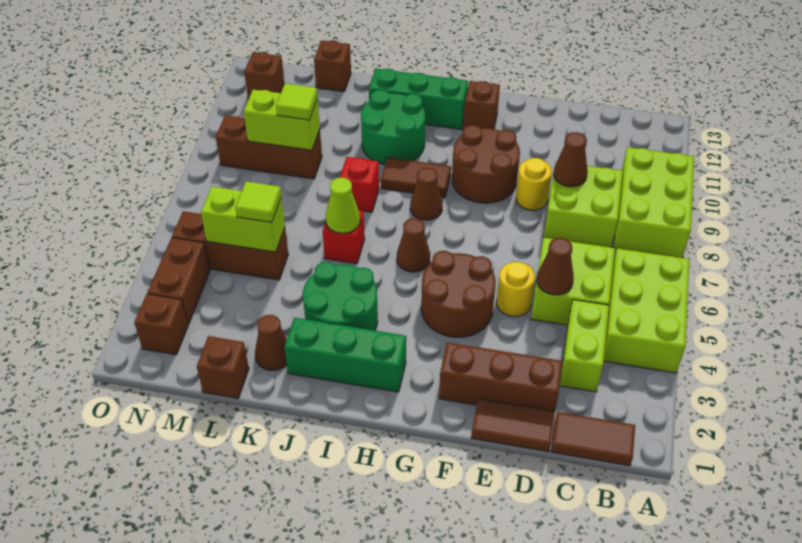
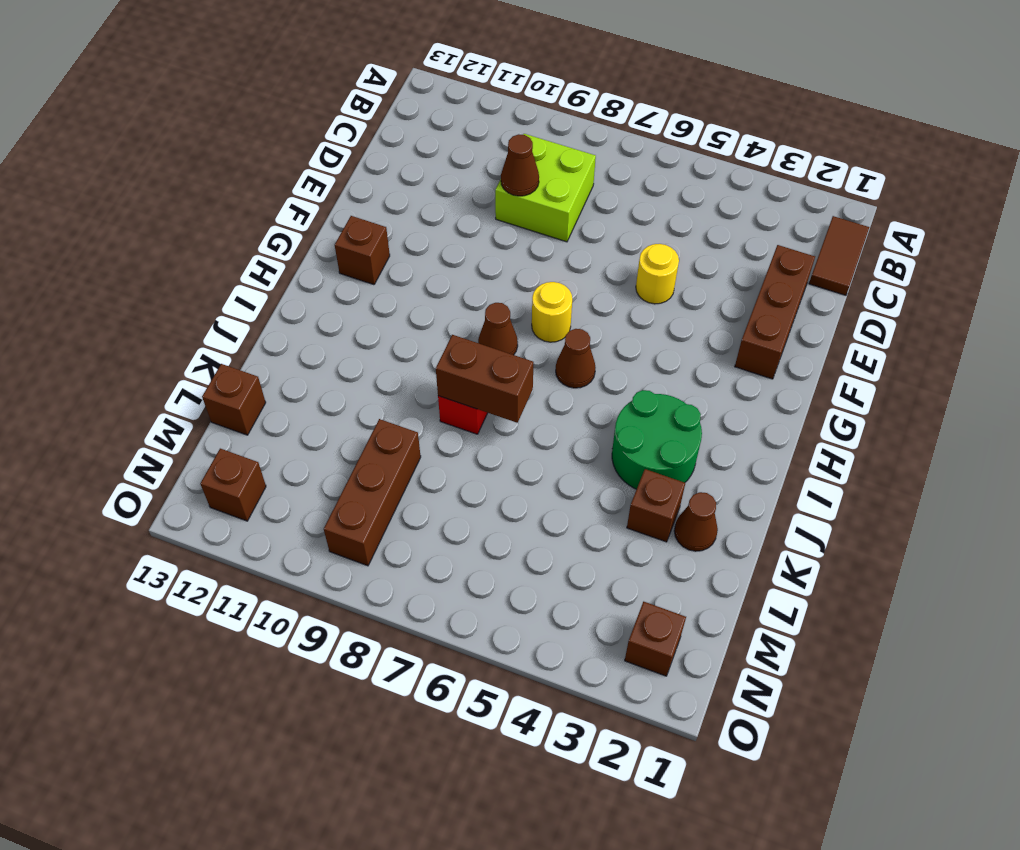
yellow 1x1 round brick [532,282,572,342] -> yellow 1x1 round brick moved to [516,158,552,210]
brown 1x2 brick [436,335,533,423] -> brown 1x2 brick moved to [147,238,210,325]
brown 1x1 brick [627,469,685,542] -> brown 1x1 brick moved to [197,336,249,398]
none -> lime 2x3 brick [604,248,689,373]
none -> lime 2x3 brick [613,147,694,258]
none -> lime 1x2 brick [560,300,609,392]
none -> lime 2x2 brick [531,238,615,325]

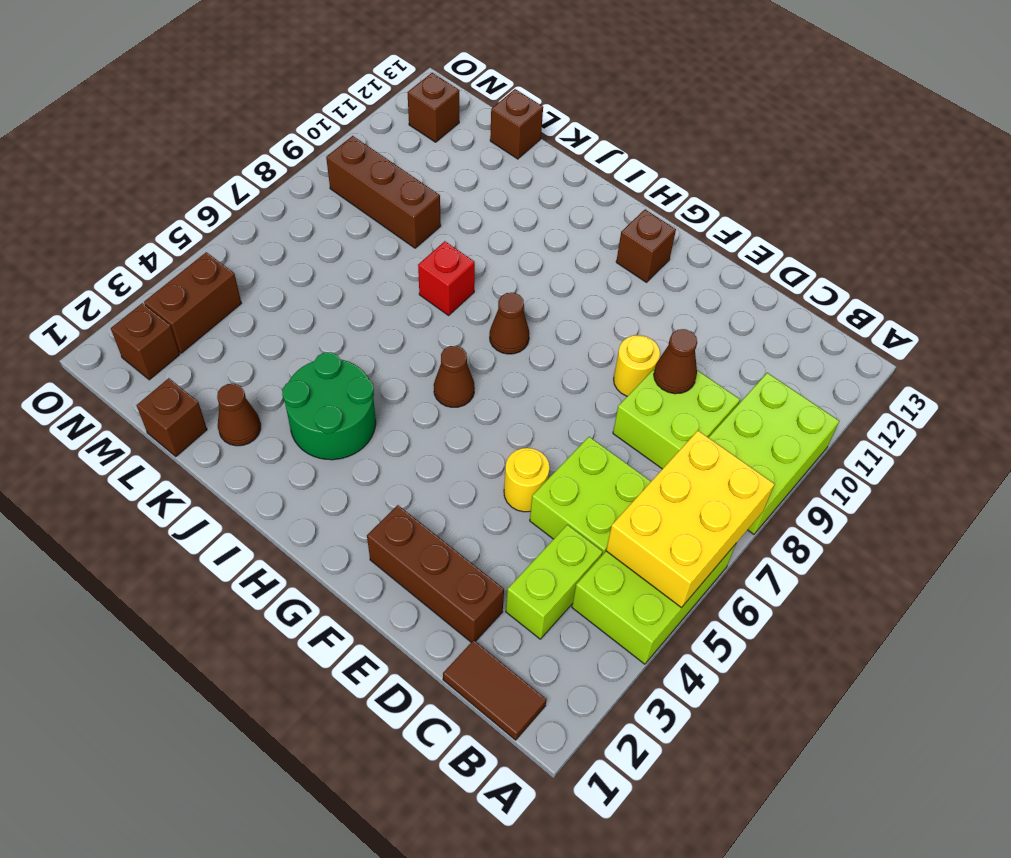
yellow 2x3 brick [606,431,774,608] -> none
none -> brown 1x2 tile [471,399,555,452]
none -> brown 2x2 round brick [421,251,496,337]
none -> brown 2x2 round brick [452,125,520,203]
none -> green 1x3 brick [285,318,406,392]

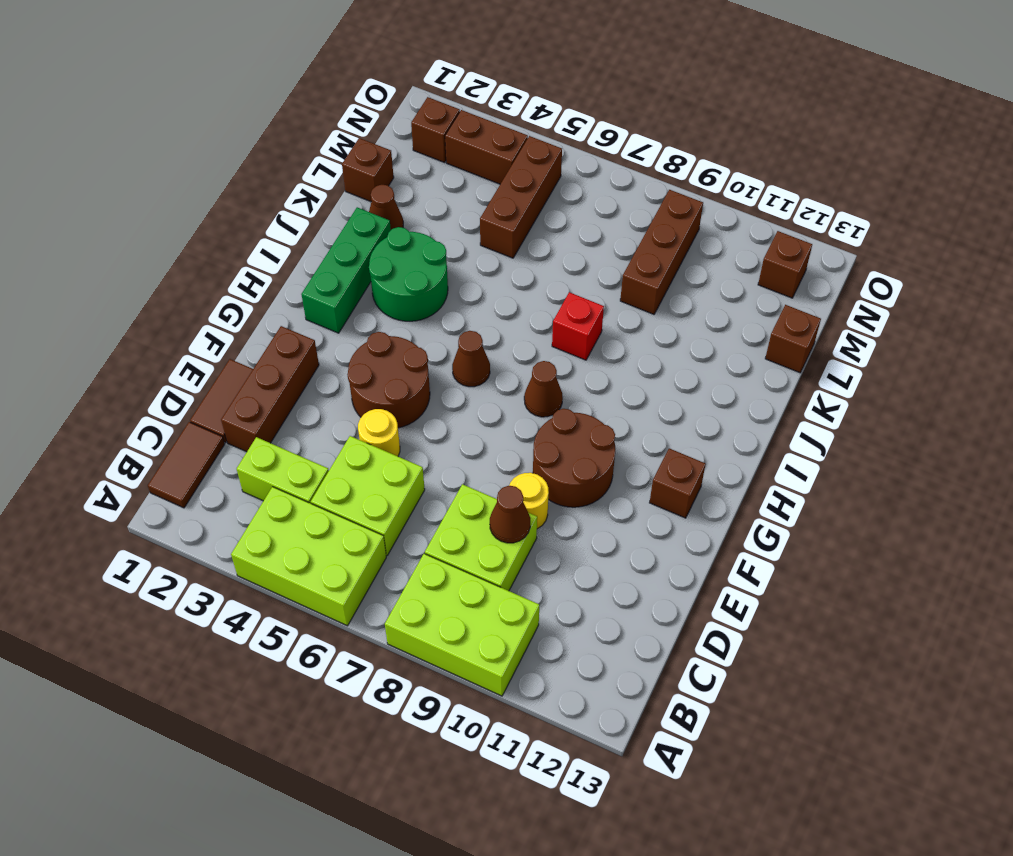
none -> brown 1x2 tile [381,157,451,198]
none -> green 1x3 brick [369,69,468,129]
none -> green 2x2 round brick [361,90,425,165]
none -> red 1x1 brick [322,210,365,264]

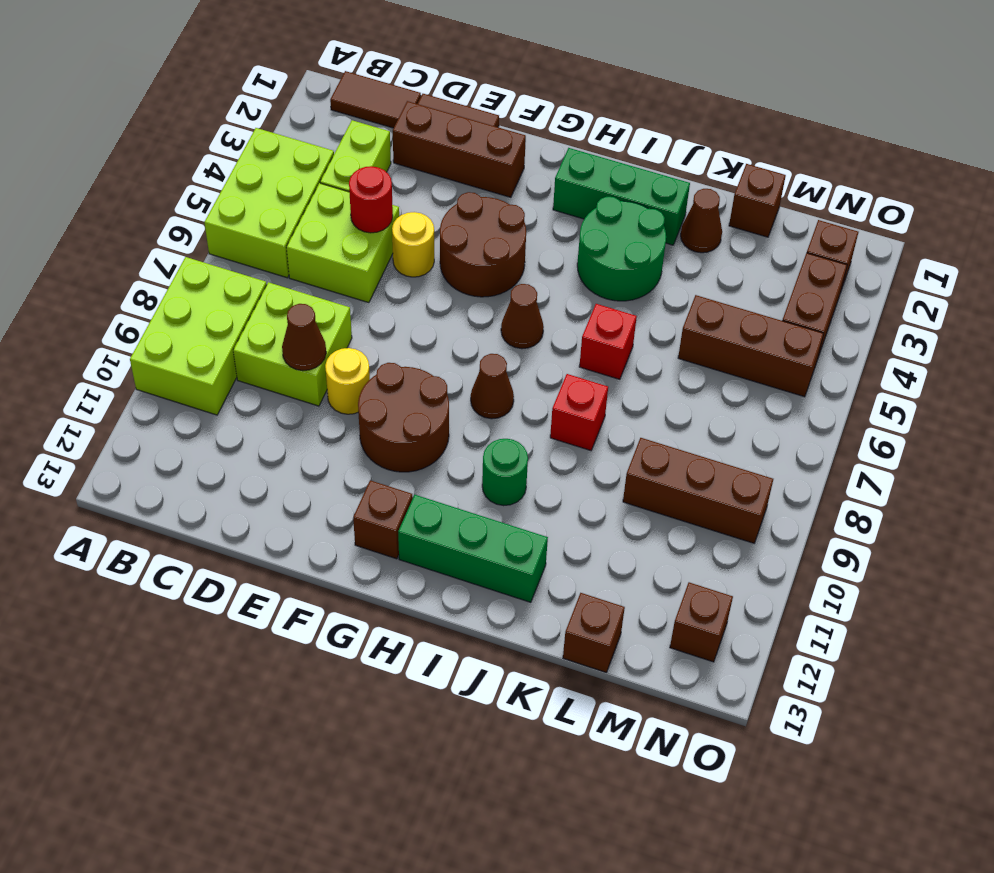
red 1x1 round brick [349,166,393,233] -> brown 1x1 cone [537,238,574,295]
green 1x1 round brick [482,439,528,506] -> green 2x2 round brick [361,90,425,165]
none -> brown 1x2 tile [381,157,451,198]
none -> lime 1x1 cone [326,178,360,233]
none -> lime 1x2 brick [201,187,285,252]
none -> lime 1x2 brick [244,90,320,150]

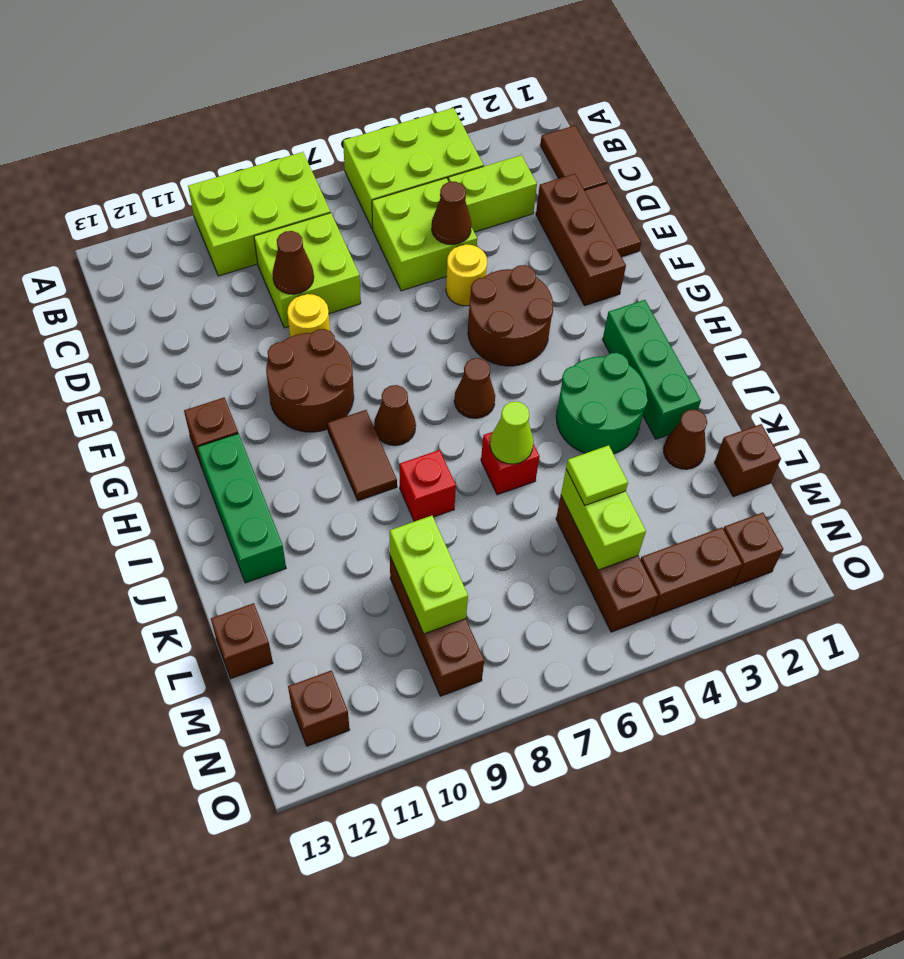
none -> green 2x2 round brick [361,90,425,165]
none -> lime 1x1 tile [276,84,318,120]

